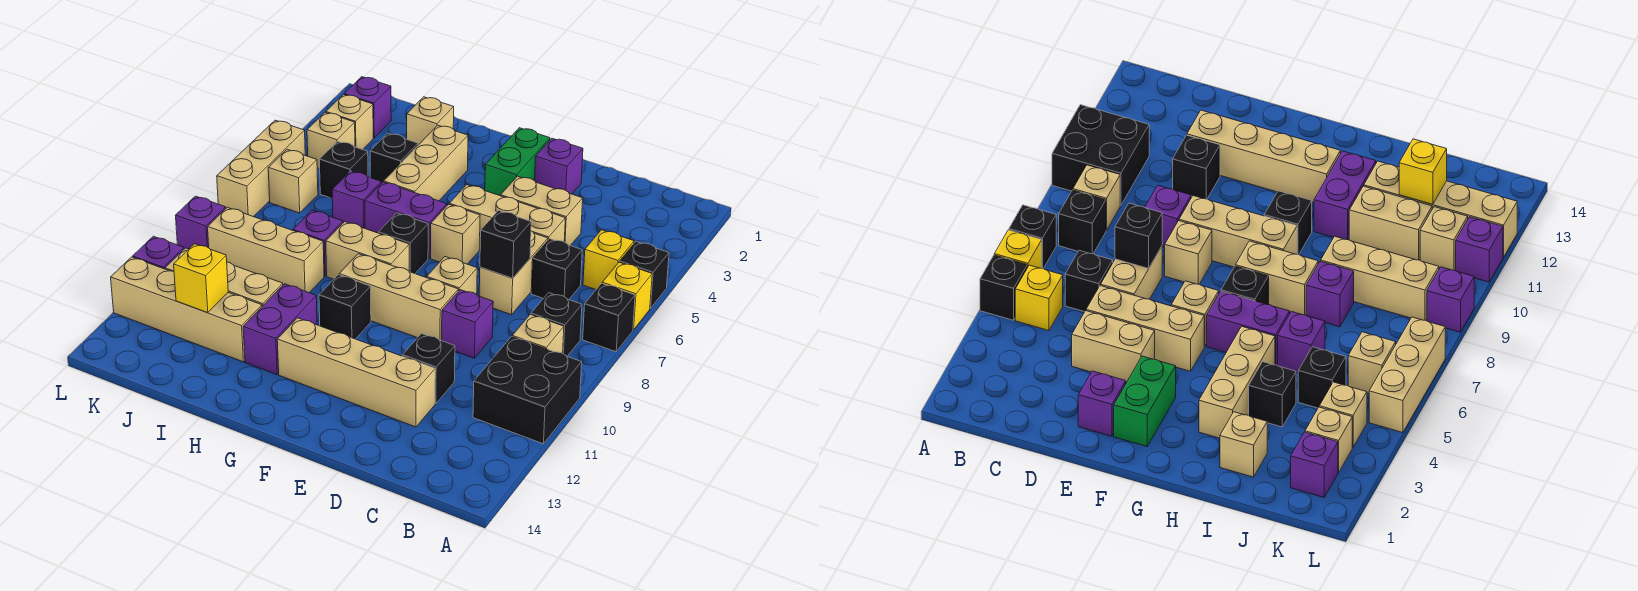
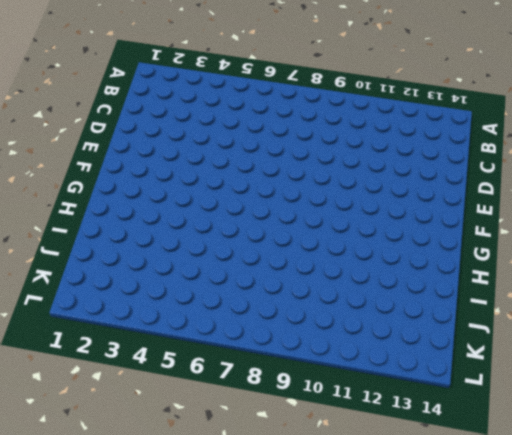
none -> black 1x1 brick [620,242,669,308]
none -> yellow 1x1 brick [602,262,652,330]
none -> black 1x1 brick [583,283,635,352]
none -> black 2x2 brick [473,337,582,444]

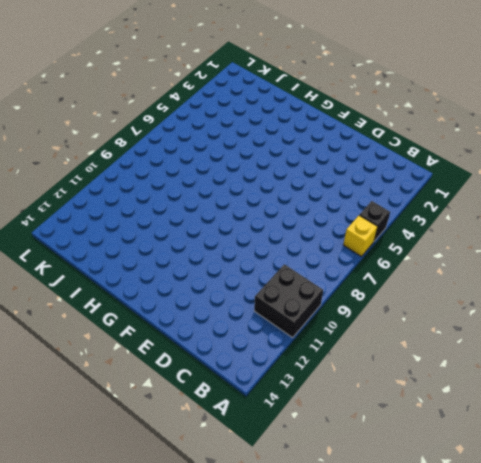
none -> black 1x1 brick [583,283,635,352]
none -> yellow 1x1 brick [583,230,634,289]
none -> black 1x1 brick [531,293,582,356]
none -> tan 1x1 brick [512,314,564,353]

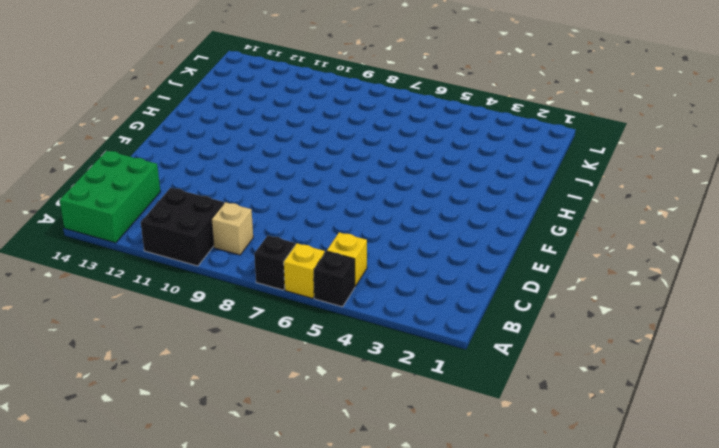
green 2x3 brick [59,151,160,243] -> none
none -> black 1x1 brick [531,293,582,356]
none -> black 1x1 brick [531,239,582,300]
none -> tan 1x2 brick [501,176,583,246]
none -> tan 1x3 brick [449,185,565,242]

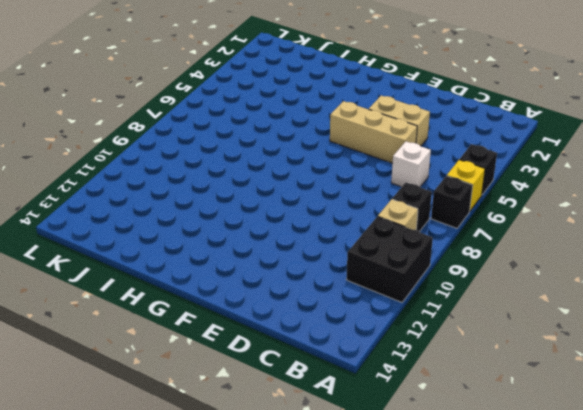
white 1x1 brick [391,142,431,187] -> black 1x1 brick [531,239,582,300]
none -> yellow 1x1 brick [583,230,634,289]
none -> tan 1x2 brick [479,231,548,315]
none -> purple 1x1 brick [442,290,493,358]
none -> black 1x1 brick [402,334,455,404]

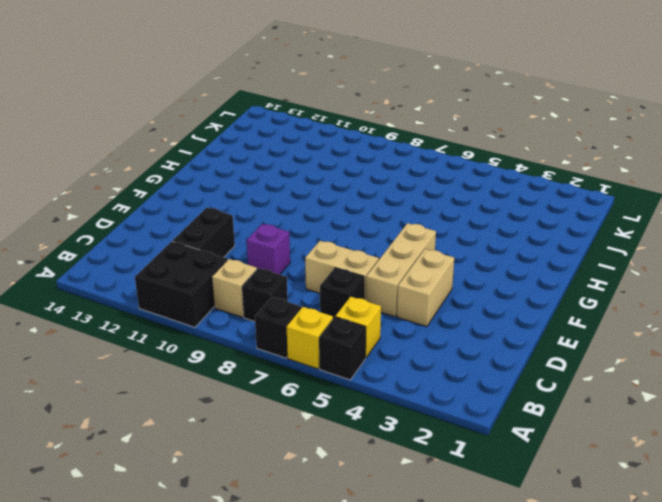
black 1x2 brick [173,208,235,257] -> black 1x1 brick [402,334,455,404]
none -> tan 1x4 brick [277,318,435,427]
none -> purple 1x1 brick [535,138,583,194]
none -> tan 1x1 brick [427,257,477,294]
none -> tan 1x3 brick [339,254,458,341]

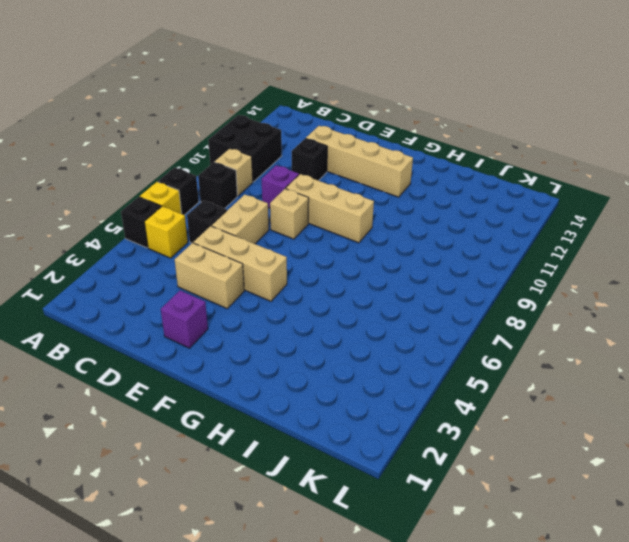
none -> green 1x2 brick [485,128,550,196]
none -> tan 1x1 brick [431,204,480,264]
none -> purple 1x2 brick [365,182,447,258]
none -> black 1x1 brick [379,213,428,273]

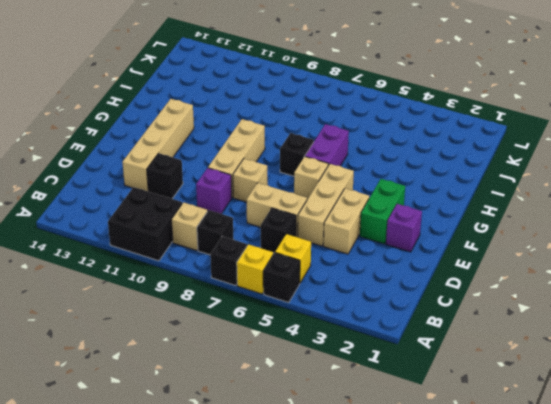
green 1x2 brick [360,179,405,244] -> green 1x2 brick turned to [485,128,550,196]
none -> tan 1x2 brick [326,222,409,279]
none -> black 1x1 brick [319,275,371,339]
none -> tan 1x3 brick [384,125,468,201]
none -> purple 1x2 brick [243,284,317,375]

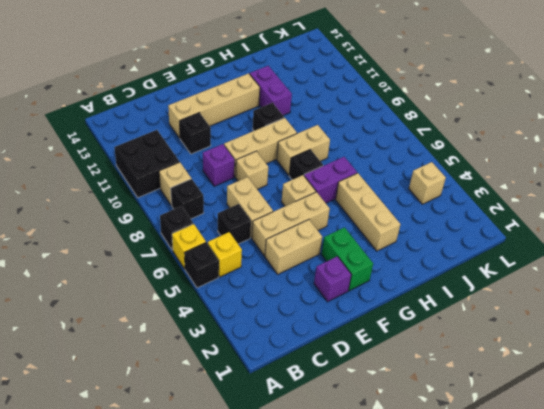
none -> tan 1x1 brick [407,97,454,145]
none -> black 1x1 brick [370,133,418,183]
none -> purple 1x1 brick [332,171,381,228]
none -> purple 1x1 brick [293,210,343,276]

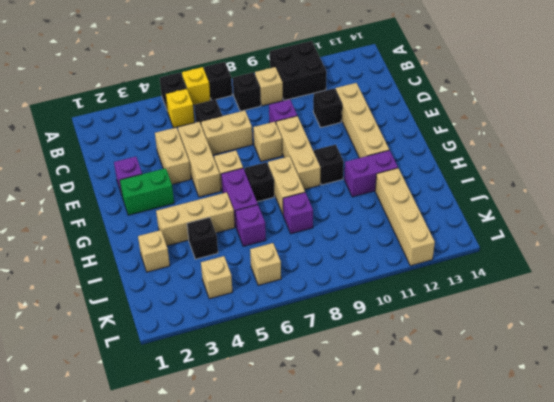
none -> tan 1x3 brick [208,207,324,293]
none -> tan 1x2 brick [227,262,283,306]
none -> black 1x1 brick [319,141,368,198]
none -> purple 1x1 brick [344,77,391,138]

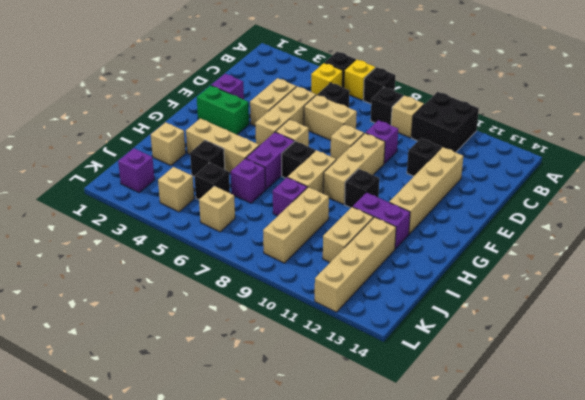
none -> tan 1x1 brick [326,94,373,150]
none -> tan 1x1 brick [1420,207,1468,270]
none -> tan 1x3 brick [217,120,305,217]
none -> purple 1x1 brick [175,196,226,249]

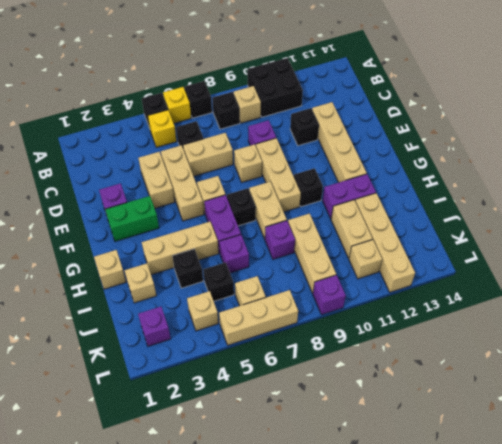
tan 1x1 brick [94,250,126,289] -> tan 1x1 brick moved to [326,94,373,150]
none -> purple 1x1 brick [133,236,184,269]
none -> black 1x1 brick [480,211,531,278]
none -> yellow 1x1 brick [174,244,228,313]

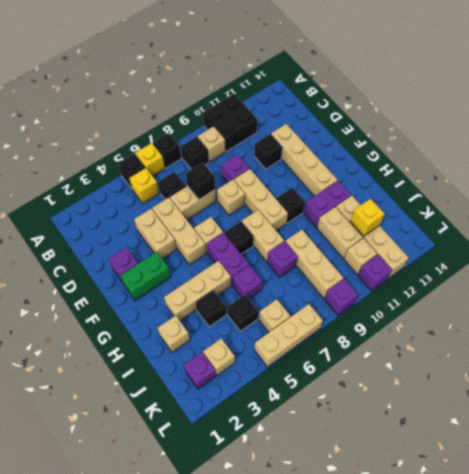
none -> tan 1x1 brick [307,113,355,169]

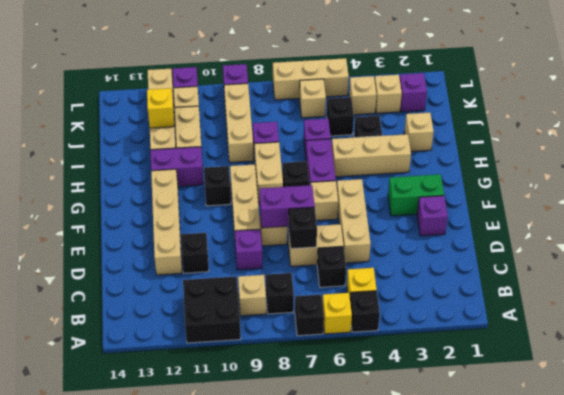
purple 1x2 brick [260,185,315,228] -> none
none -> tan 1x2 brick [501,176,583,246]

